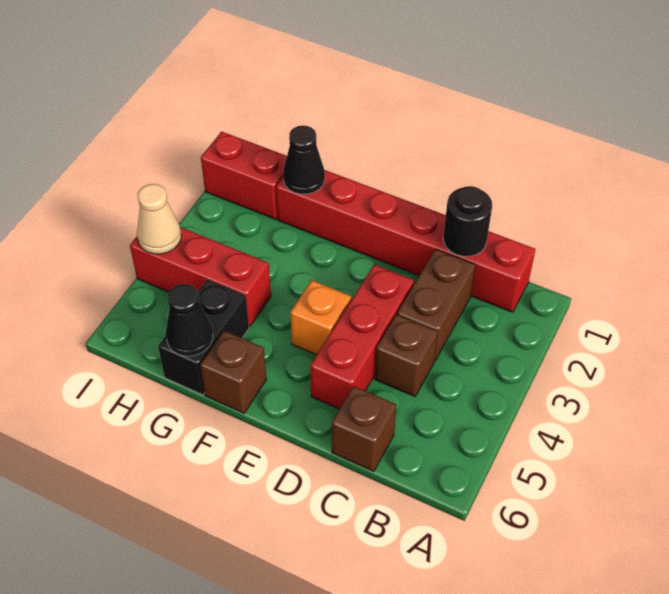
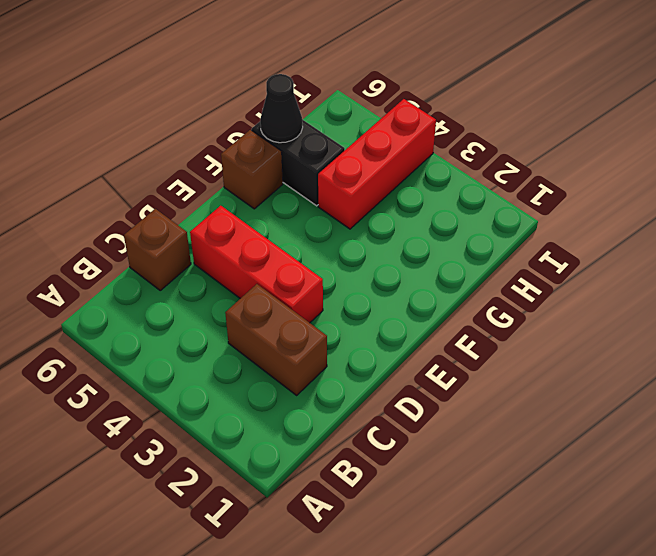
none -> red 1x6 brick [276,170,535,312]
none -> brown 1x1 brick [375,314,438,396]
none -> orange 1x1 brick [290,280,351,355]

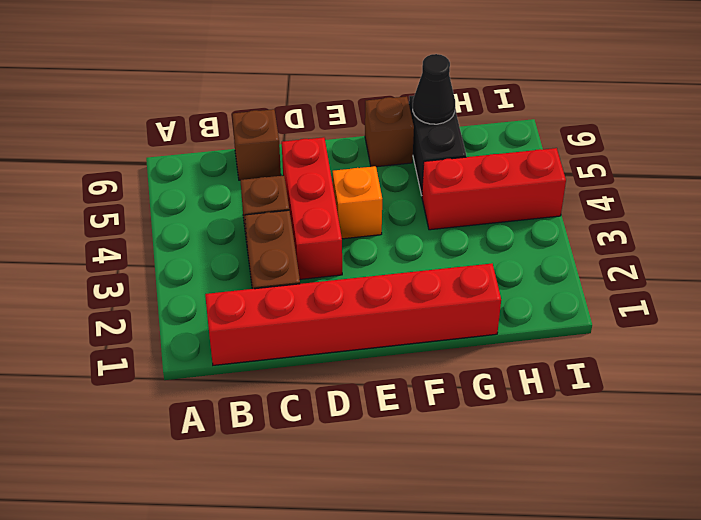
none -> red 1x2 brick [201,132,287,219]
none -> black 1x1 round brick [443,186,492,256]
none -> black 1x1 cone [283,125,325,194]

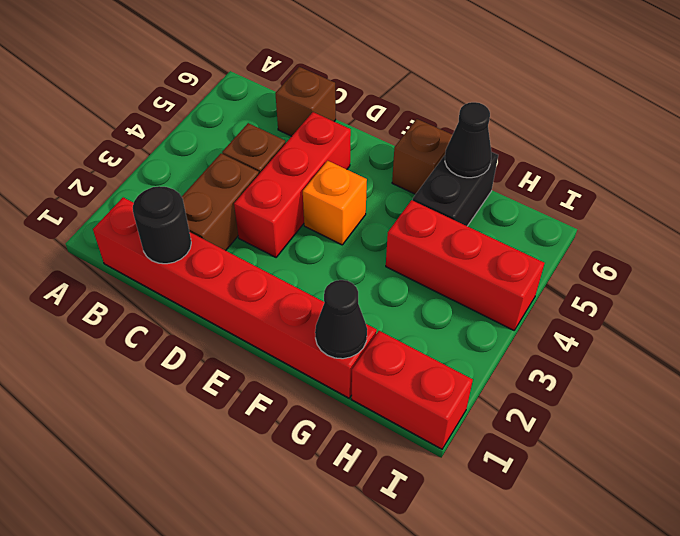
none -> tan 1x1 cone [137,184,181,254]

